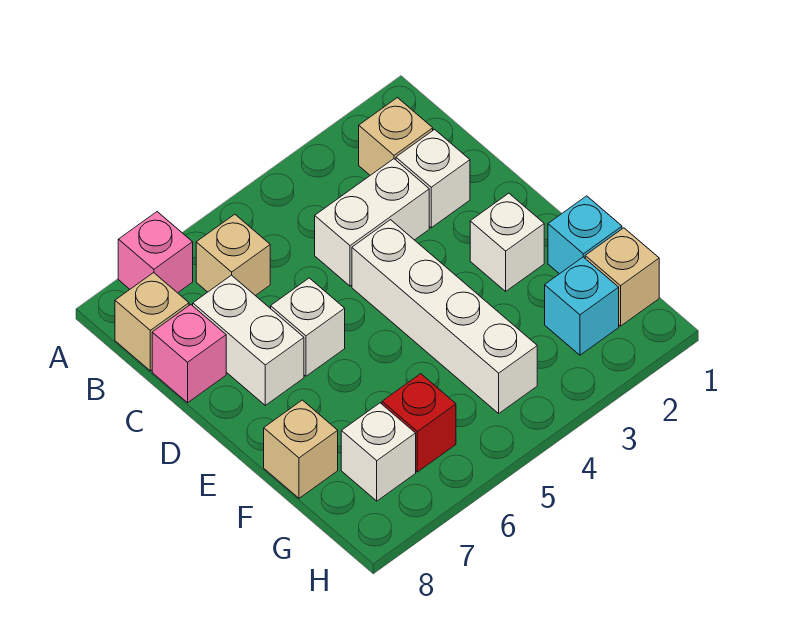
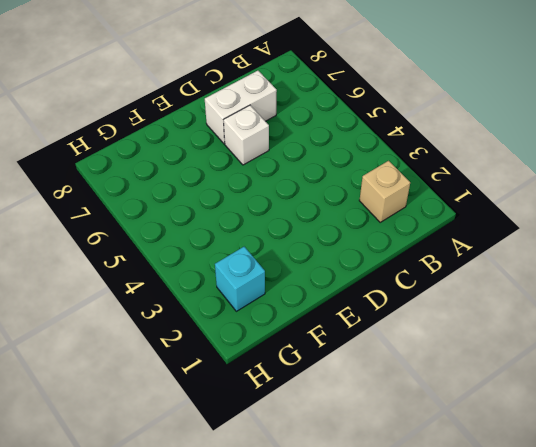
none -> pink 1x1 brick [118,212,193,293]
none -> tan 1x1 brick [196,214,270,296]
none -> tan 1x1 brick [115,273,189,371]

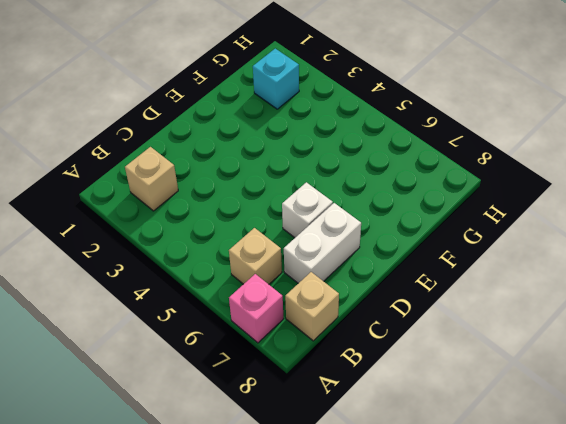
none -> white 1x1 brick [396,130,470,228]
none -> white 1x2 brick [315,159,429,286]
none -> pink 1x1 brick [152,305,226,403]

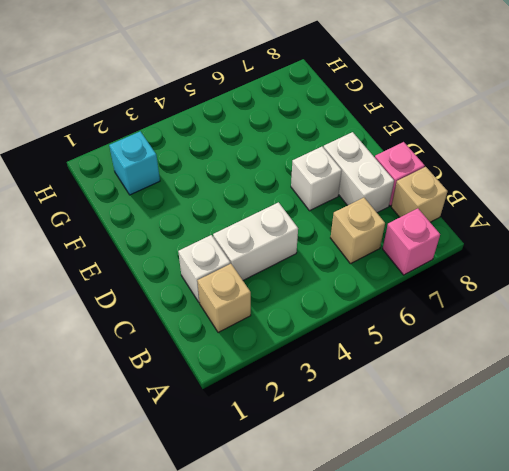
none -> white 1x4 brick [352,220,537,413]
none -> white 1x1 brick [470,193,544,291]
none -> cyan 1x1 brick [548,196,622,274]

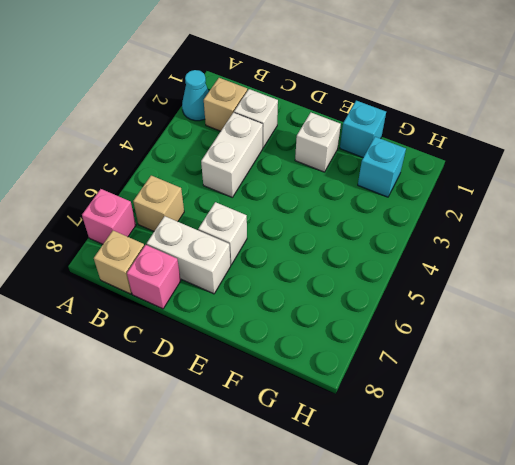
cyan 1x1 cone [182,70,209,121] -> none
none -> white 1x4 brick [352,220,537,413]
none -> tan 1x1 brick [264,400,338,498]
none -> tan 1x1 brick [585,228,659,326]

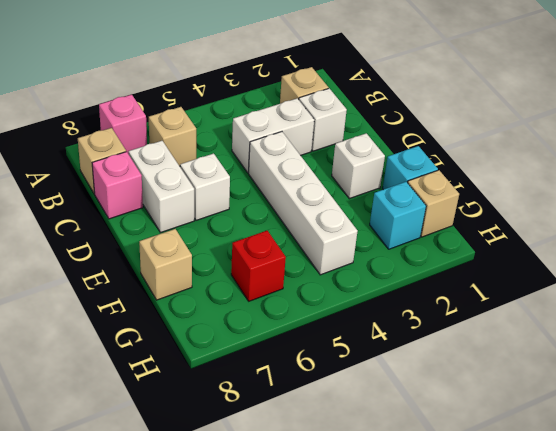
none -> white 1x1 brick [341,403,416,501]

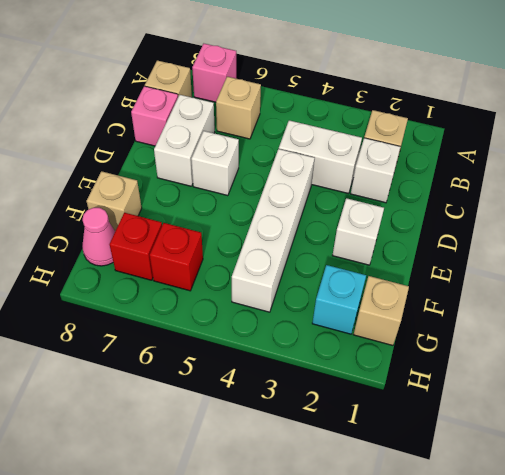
red 1x1 brick [110,213,162,280] -> white 1x1 brick [341,403,416,501]
pink 1x1 cone [82,208,115,266] -> none
none -> cyan 1x1 brick [548,196,622,274]

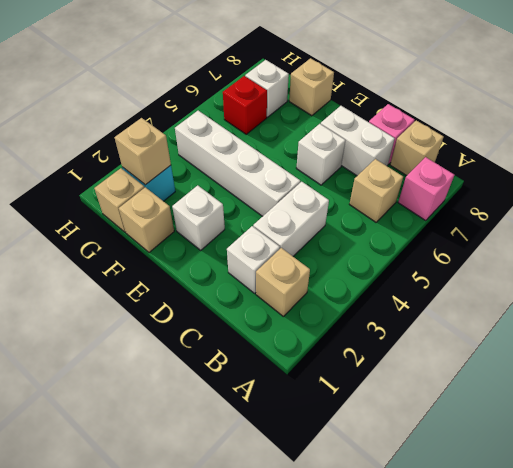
tan 1x1 brick [119,187,174,252] -> cyan 1x1 brick [548,196,622,274]
tan 1x1 brick [115,118,171,185] -> none

